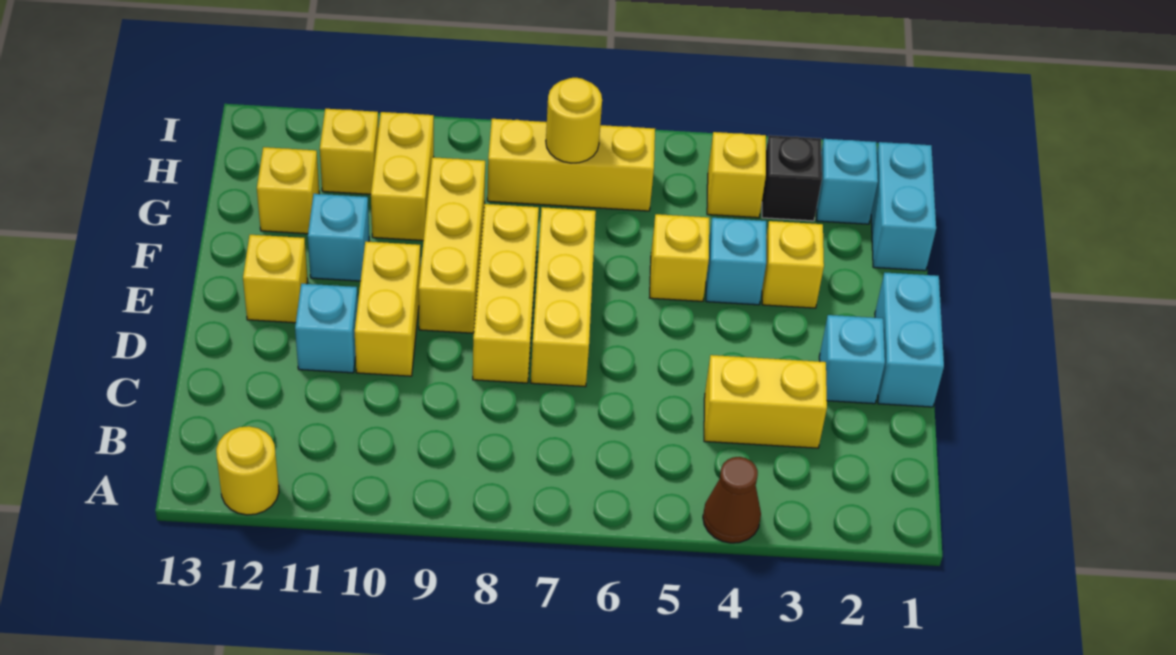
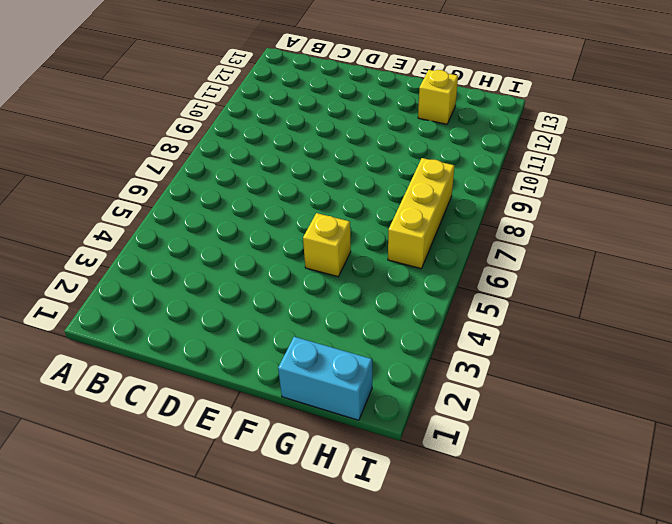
none -> brown 1x1 cone [703,457,761,543]
none -> yellow 1x1 round brick [216,426,279,515]
none -> yellow 1x2 brick [704,355,827,448]

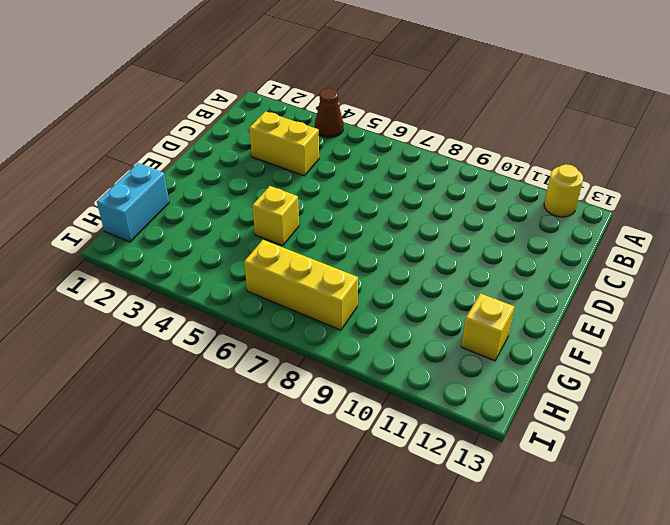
none -> cyan 1x2 brick [875,272,944,407]
none -> cyan 1x1 brick [819,315,885,404]
none -> yellow 1x3 brick [531,207,596,387]

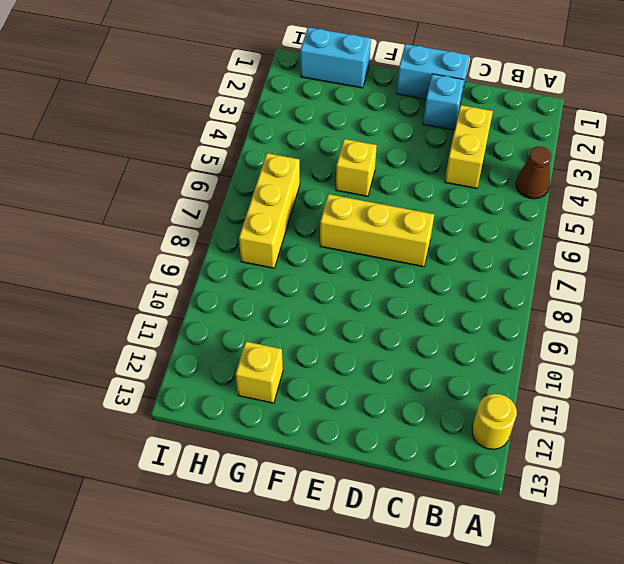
none -> yellow 1x3 brick [473,204,539,383]
none -> yellow 1x2 brick [355,242,421,376]
none -> cyan 1x1 brick [295,284,358,373]

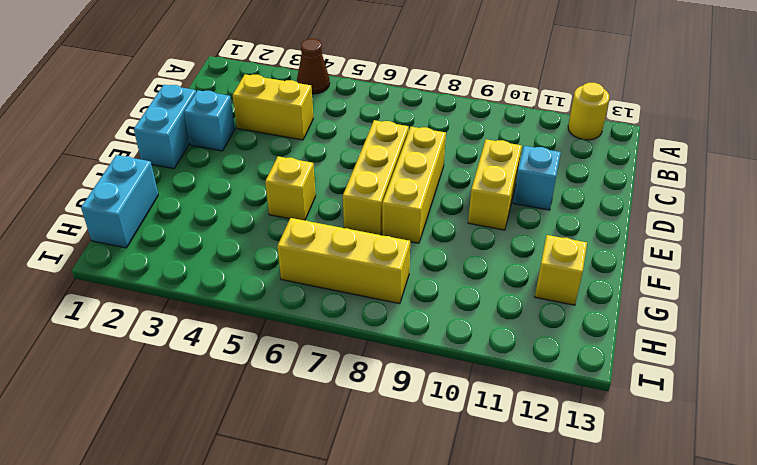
none -> yellow 1x3 brick [419,157,485,333]
none -> yellow 1x1 brick [243,235,308,323]
none -> yellow 1x1 brick [762,221,824,308]

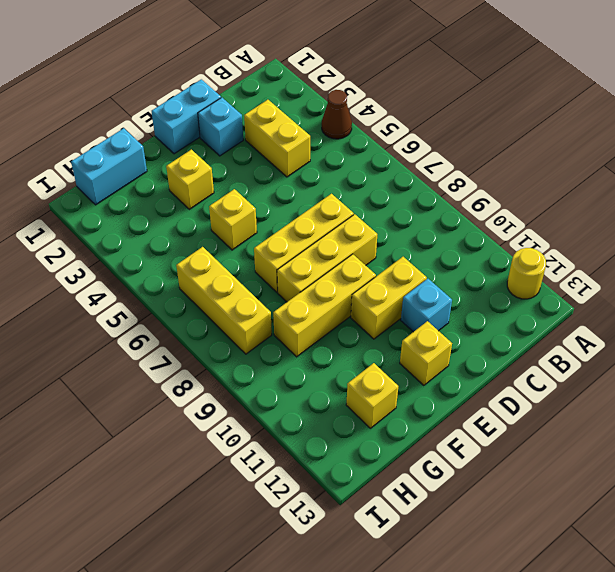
none -> cyan 1x1 brick [706,218,766,305]
none -> cyan 1x1 brick [308,194,369,281]
none -> yellow 1x2 brick [371,112,434,241]

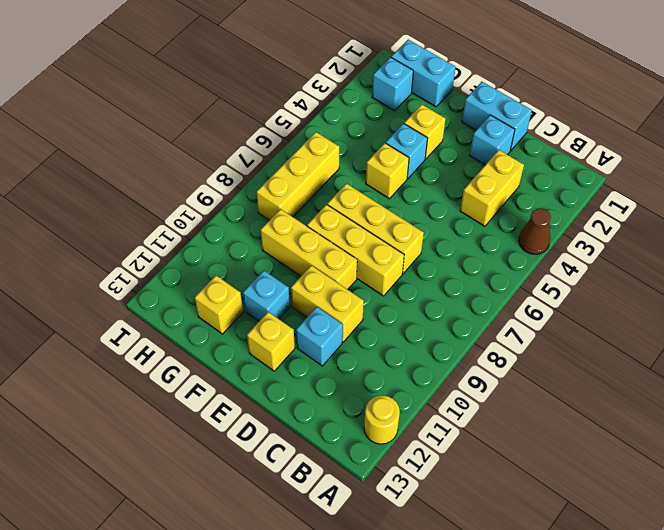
none -> yellow 1x2 brick [371,112,434,241]
none -> black 1x1 brick [762,135,822,221]
none -> yellow 1x1 brick [707,132,766,218]

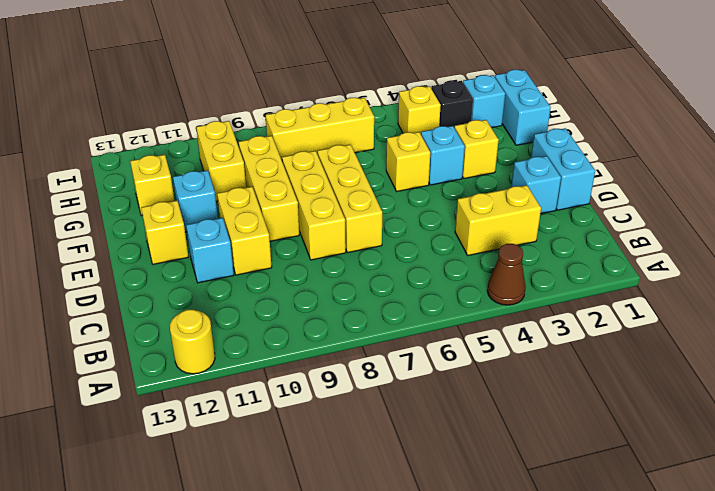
none -> yellow 1x1 brick [320,109,379,194]
none -> yellow 1x1 round brick [546,78,602,163]

